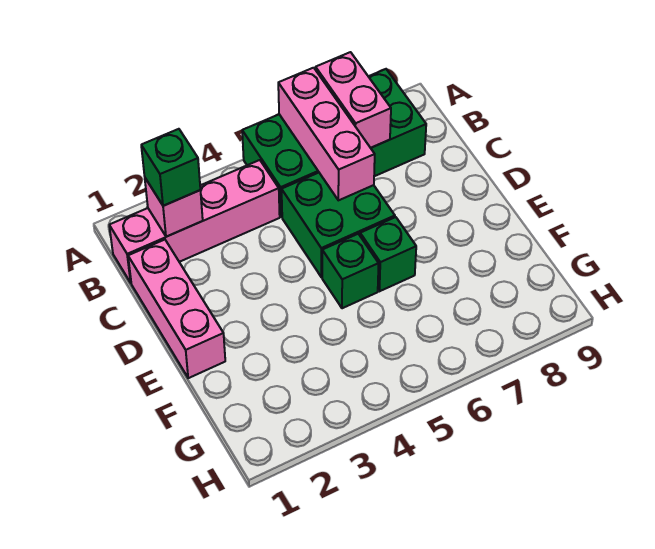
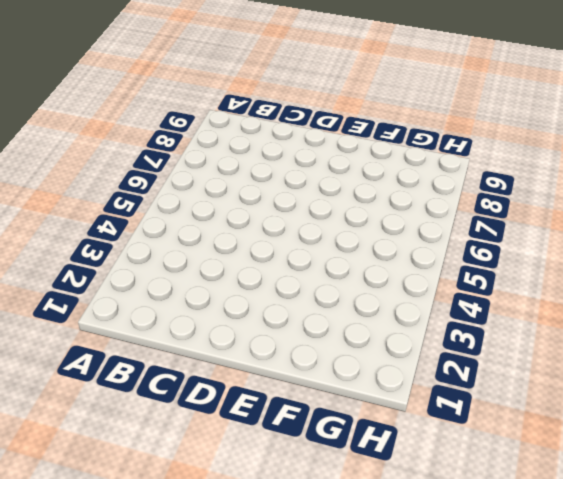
none -> green 2x4 brick [242,69,426,217]
none -> pink 1x4 brick [109,160,280,283]

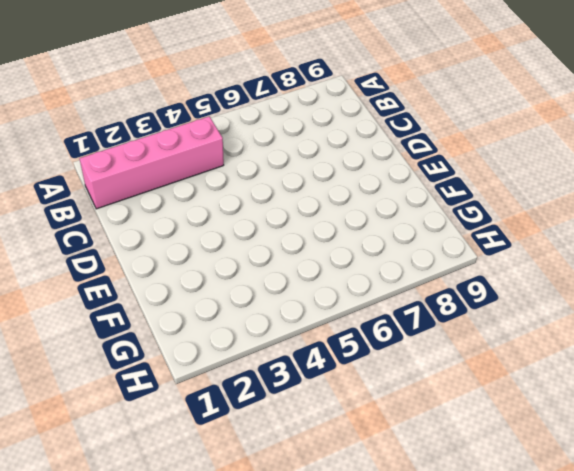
none -> green 2x4 brick [242,69,426,217]
none -> pink 1x3 brick [128,240,225,378]

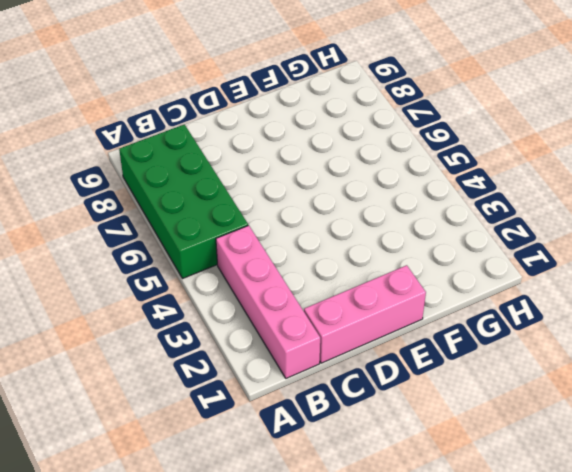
none -> green 2x2 brick [282,173,395,277]
none -> green 1x1 brick [322,234,379,308]

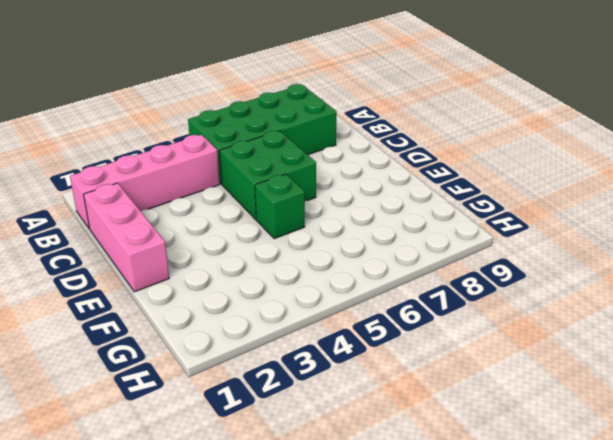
none -> green 1x1 brick [360,217,416,291]
none -> pink 1x3 brick [278,68,375,200]

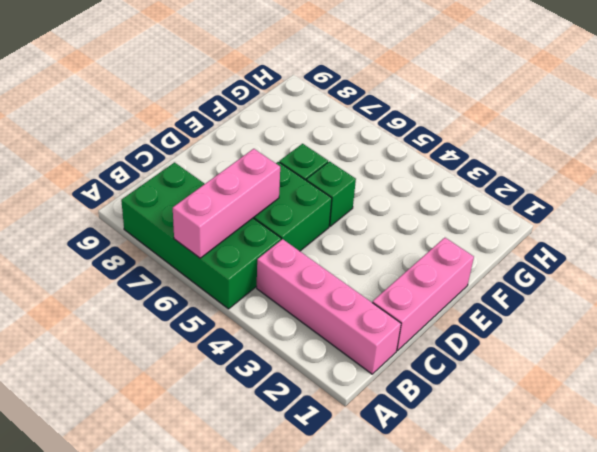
none -> pink 1x2 brick [316,52,391,148]
none -> pink 1x1 brick [145,178,203,237]

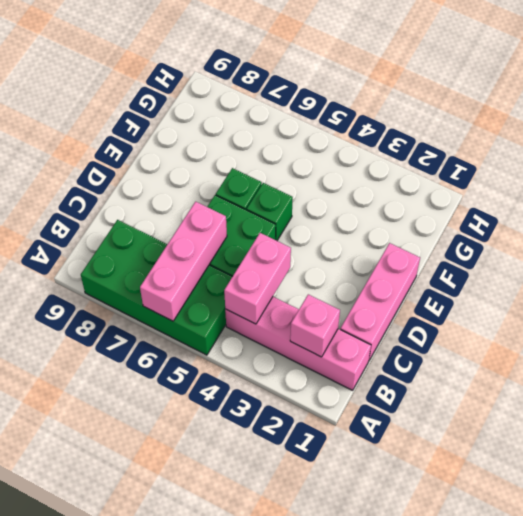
pink 1x2 brick [224,233,291,324] -> pink 1x2 brick moved to [316,52,391,148]
none -> green 1x1 brick [141,129,200,206]

